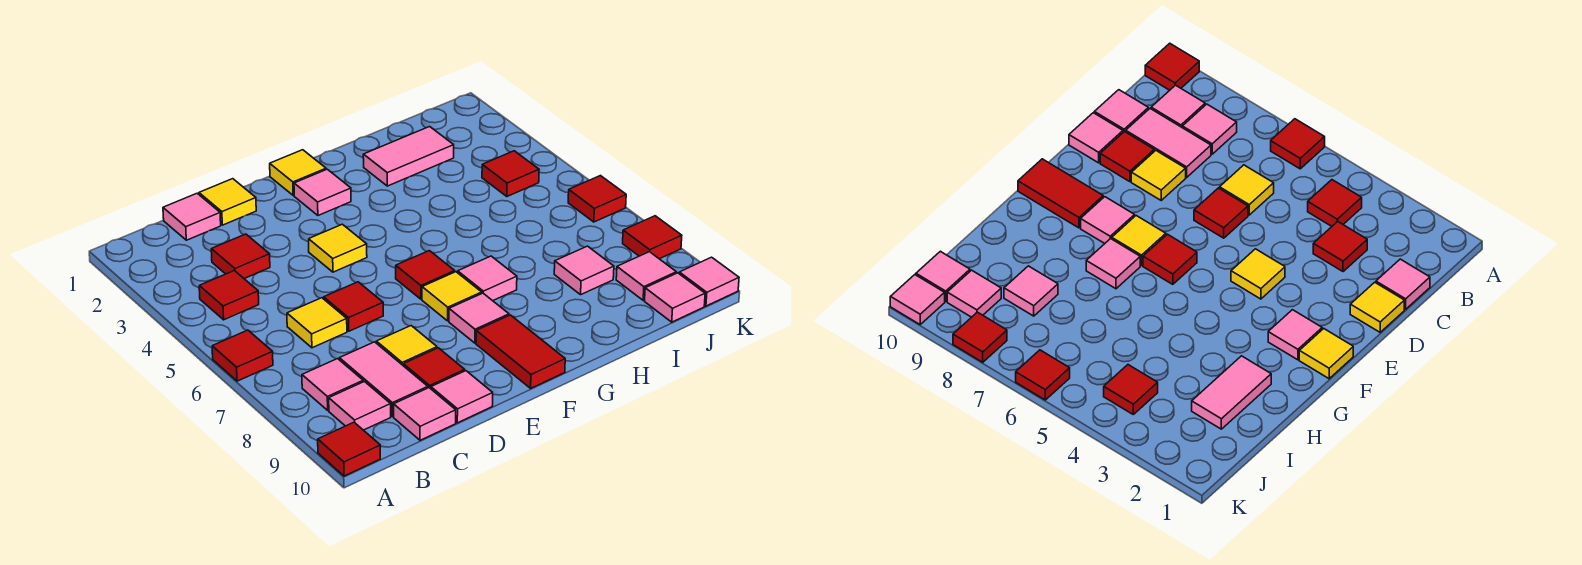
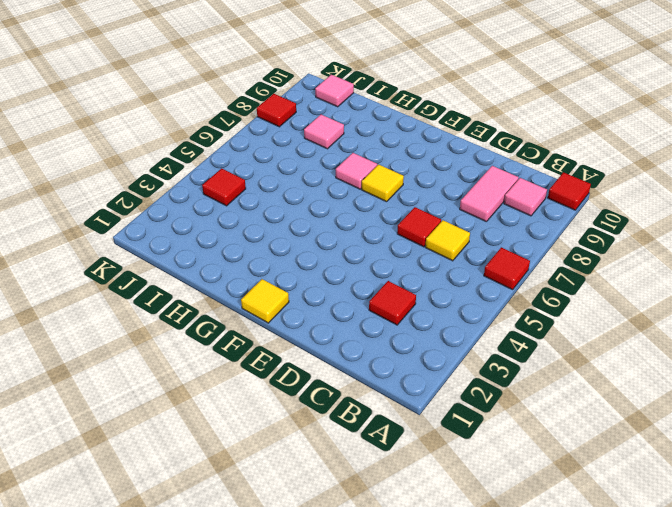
none -> red 1x1 tile [199,271,259,320]
none -> pink 1x1 tile [302,359,363,410]
none -> pink 1x1 tile [163,193,221,240]
none -> pink 1x1 tile [394,388,456,440]

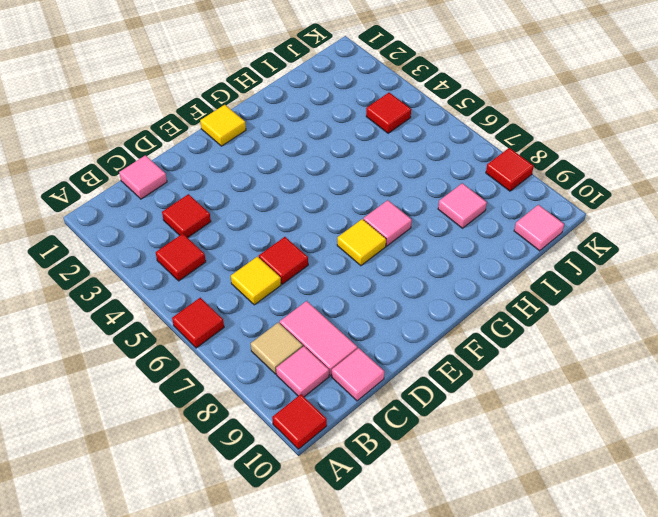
tan 1x1 tile [251,322,303,374] -> pink 1x1 tile [302,359,363,410]
none -> yellow 1x1 tile [199,179,256,225]
none -> yellow 1x1 tile [376,326,437,365]
none -> red 1x1 tile [403,348,465,389]
none -> pink 1x1 tile [431,371,493,423]

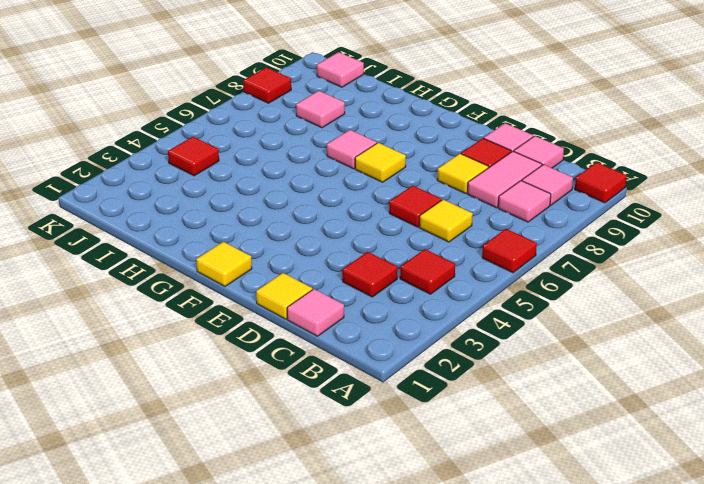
none -> yellow 1x1 tile [309,224,367,272]
none -> pink 1x1 tile [294,169,351,215]
none -> red 1x1 tile [396,251,455,299]
none -> pink 1x1 tile [449,293,509,343]

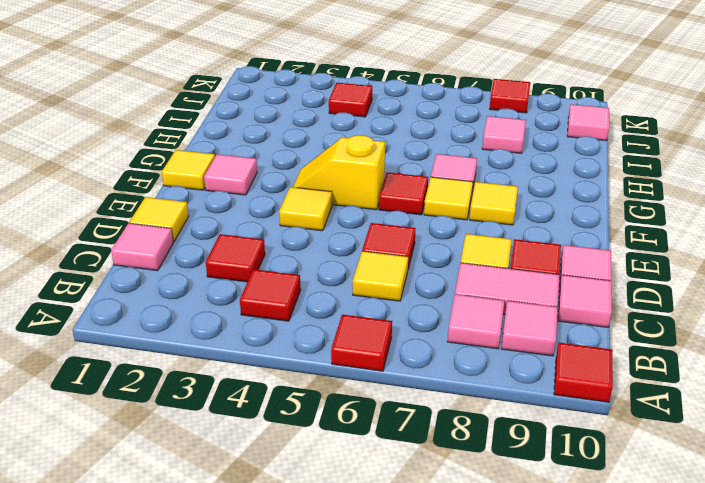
yellow 1x2 slope [293,135,385,210] -> none
yellow 1x1 tile [470,182,518,225] -> pink 1x1 tile [449,293,509,343]
none -> red 1x2 tile [476,315,565,388]
none -> pink 1x2 tile [363,127,454,186]
none -> pink 1x1 tile [616,252,676,300]
none -> red 1x1 tile [568,176,626,222]

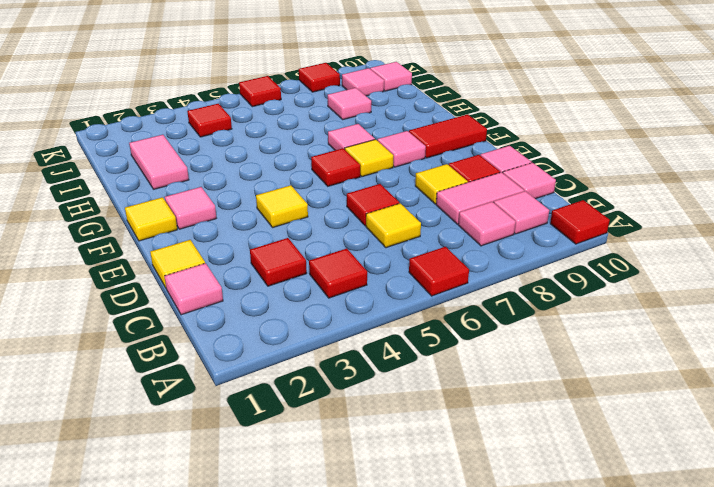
none -> pink 1x1 tile [679,257,739,306]

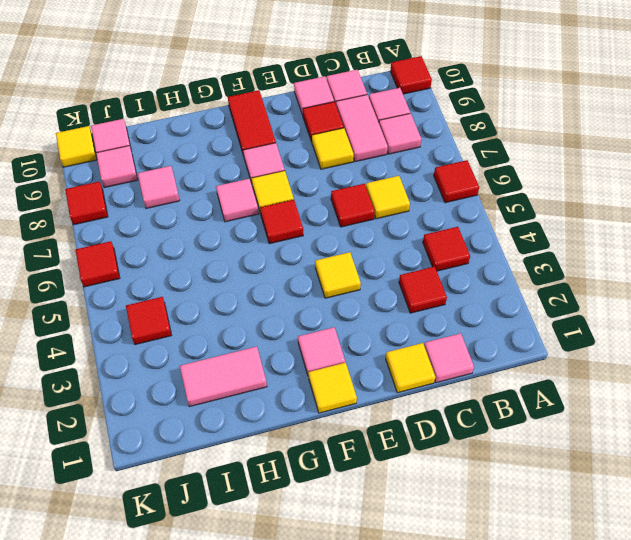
yellow 1x1 tile [56,126,97,167] -> pink 1x1 tile [679,257,739,306]

